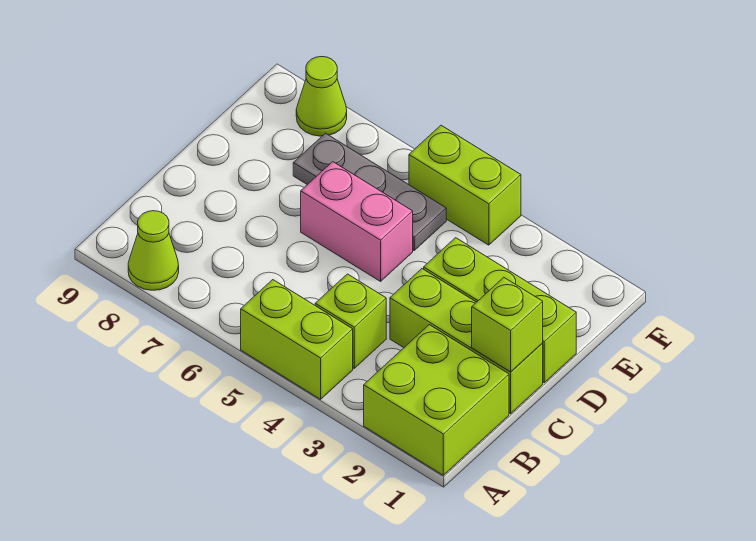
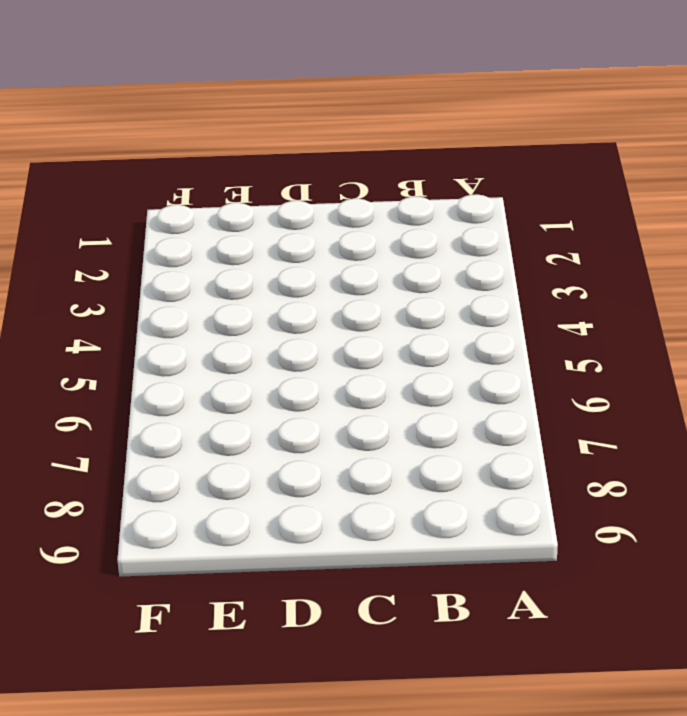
none -> lime 2x2 brick [364,325,509,475]
none -> lime 1x2 brick [241,280,353,399]

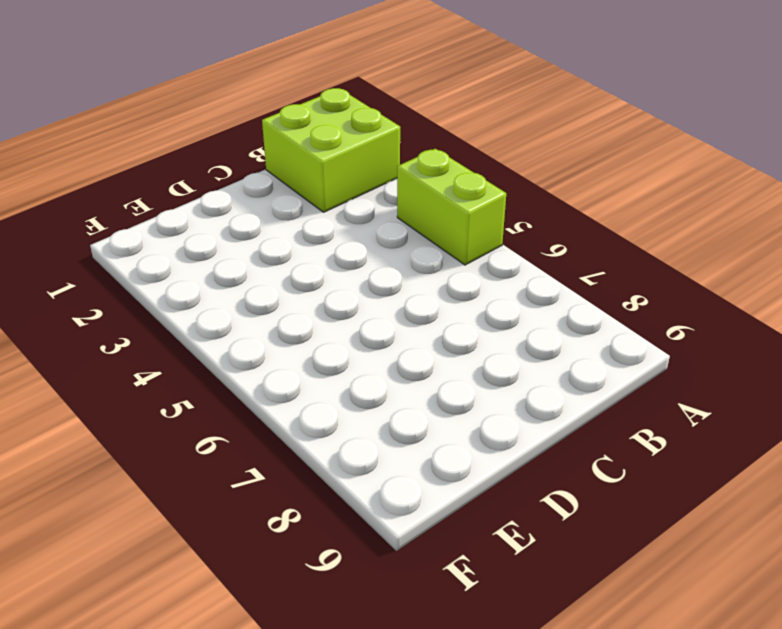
none -> lime 1x1 cone [128,211,179,290]
none -> lime 1x1 brick [315,274,386,368]

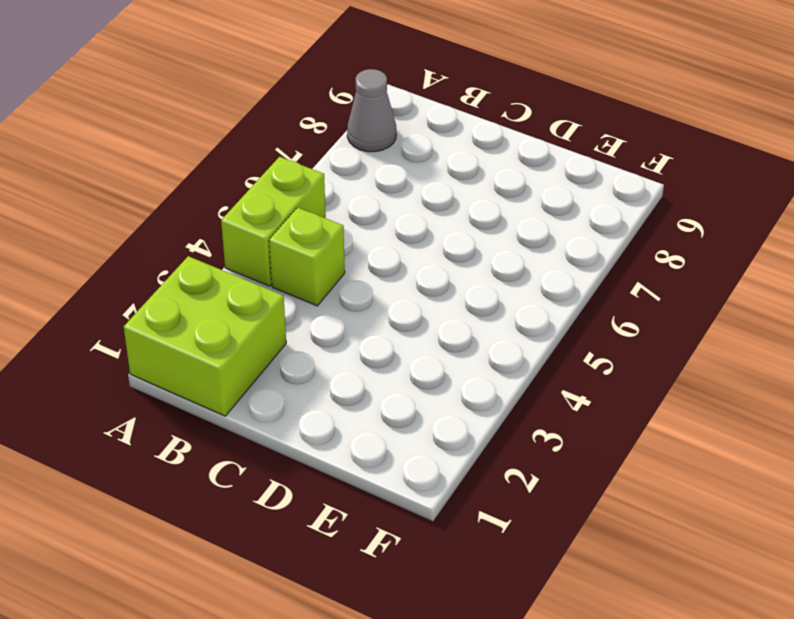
grey 1x1 cone [347,69,396,152] -> lime 1x1 cone [128,211,179,290]
none -> lime 1x3 brick [390,269,543,414]
none -> lime 1x3 brick [424,238,576,383]

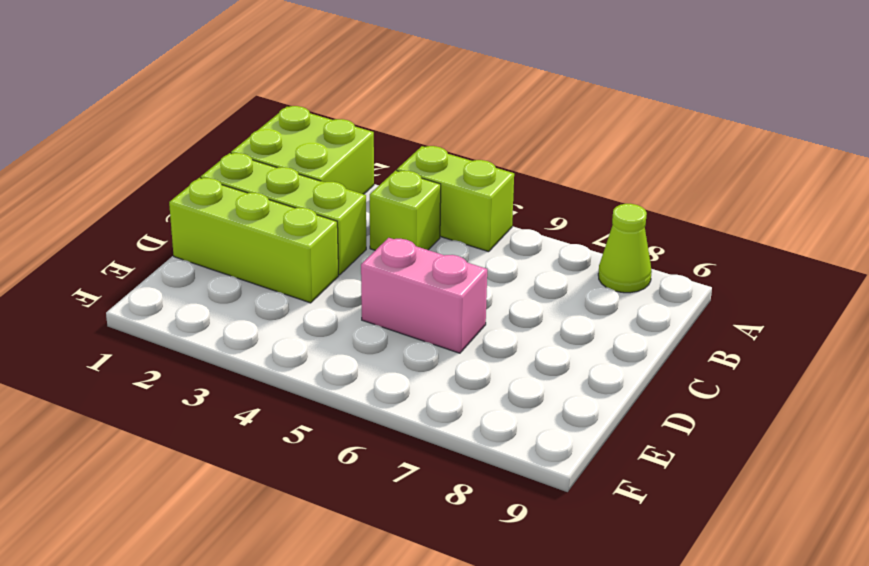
none -> grey 1x3 plate [293,133,446,250]
none -> lime 1x2 brick [409,125,521,245]

